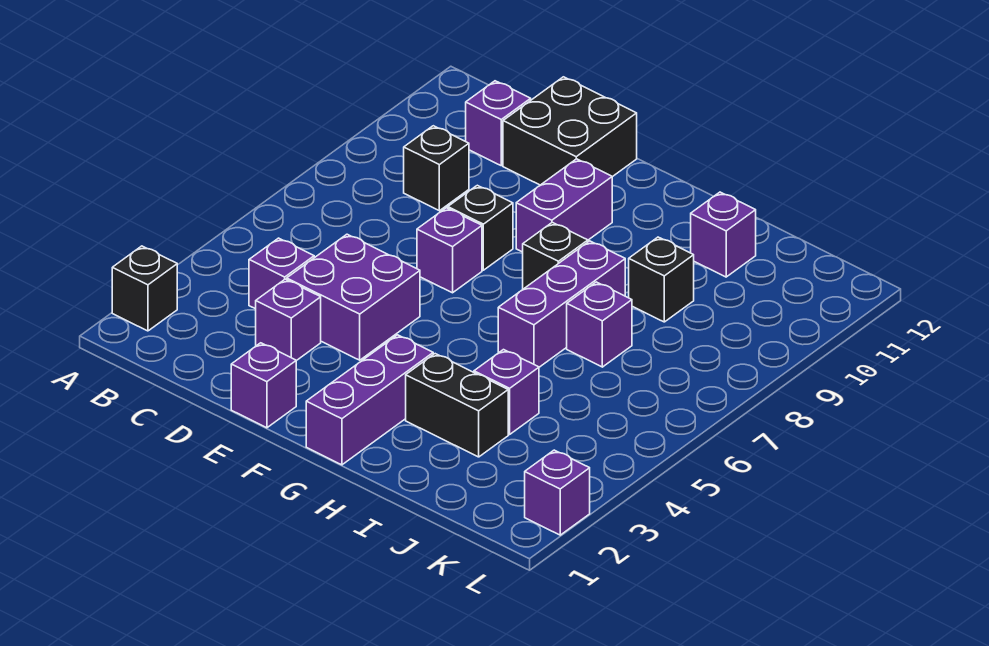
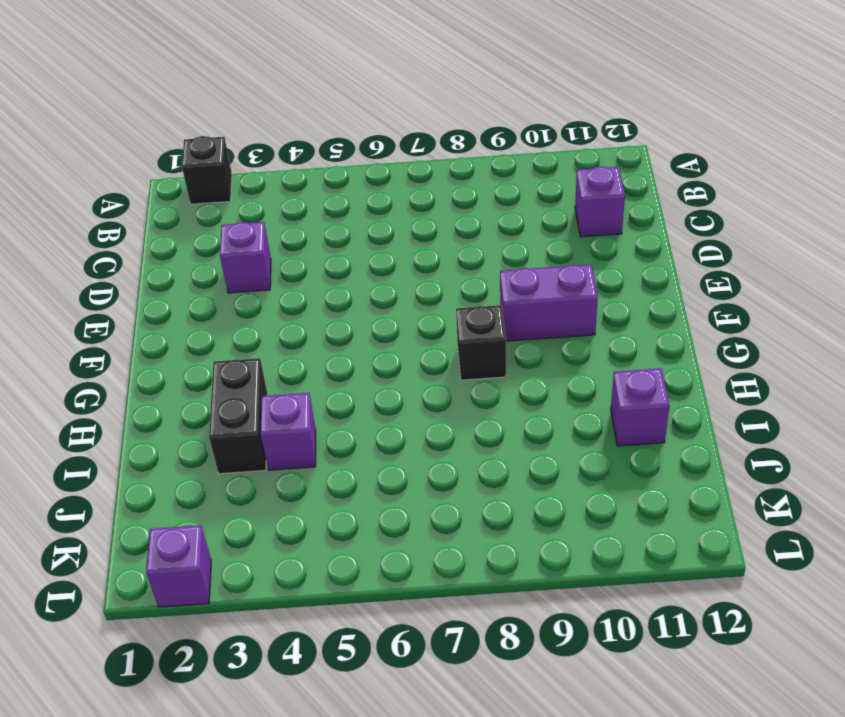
none -> purple 1x1 brick [249,238,314,309]
none -> black 1x1 brick [404,126,469,211]
none -> purple 2x2 brick [287,234,420,360]

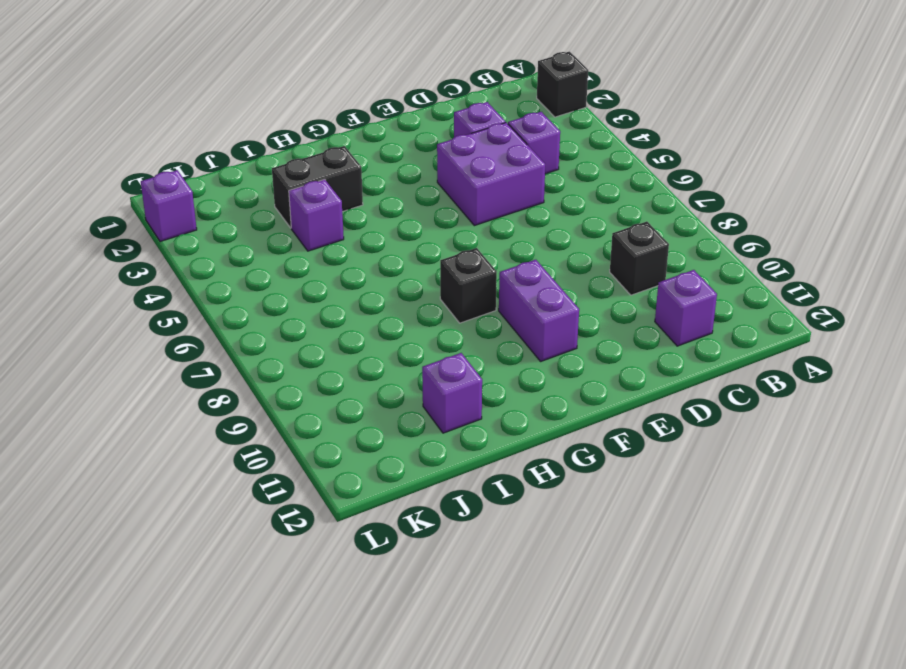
none -> black 2x2 brick [503,77,637,185]
none -> purple 1x1 brick [231,343,296,428]
none -> purple 1x1 brick [417,208,482,293]

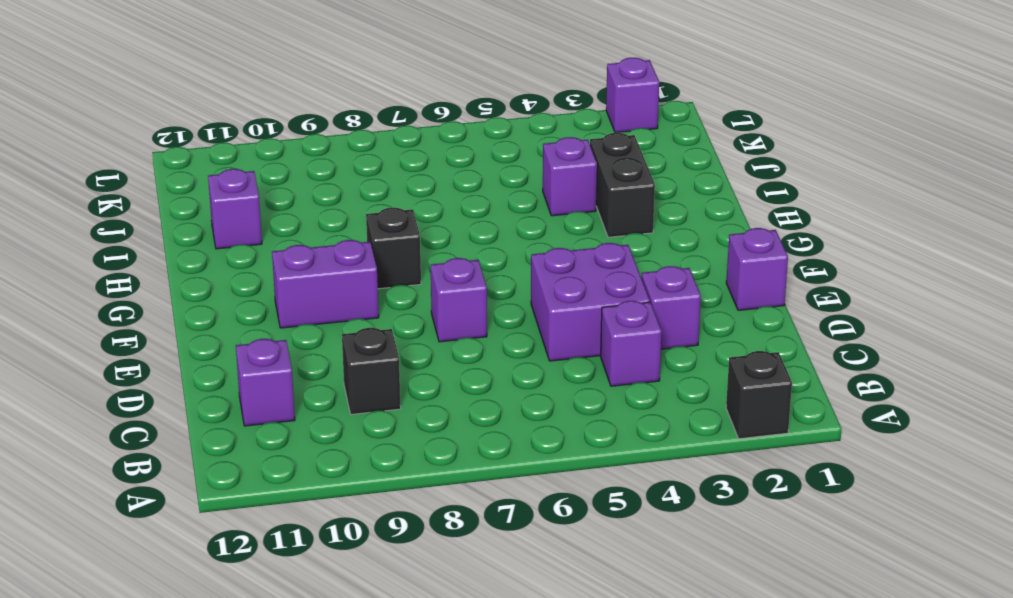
none -> black 2x2 brick [503,77,637,185]
none -> black 1x1 brick [448,185,513,270]
none -> purple 1x3 brick [306,335,433,465]

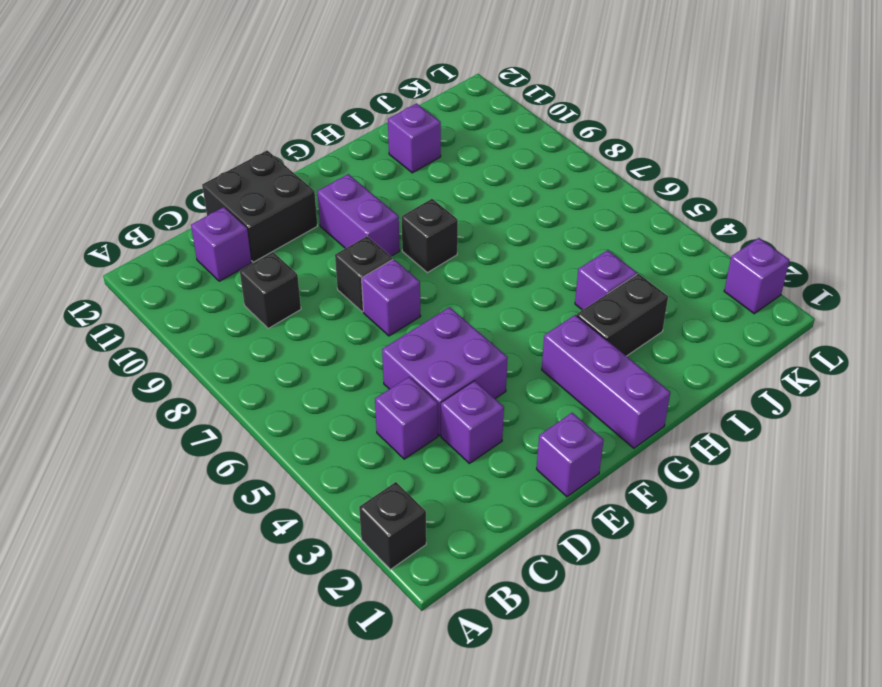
none -> purple 1x3 brick [498,241,625,367]
none -> purple 1x1 brick [567,282,632,367]
none -> black 1x1 brick [629,237,694,322]

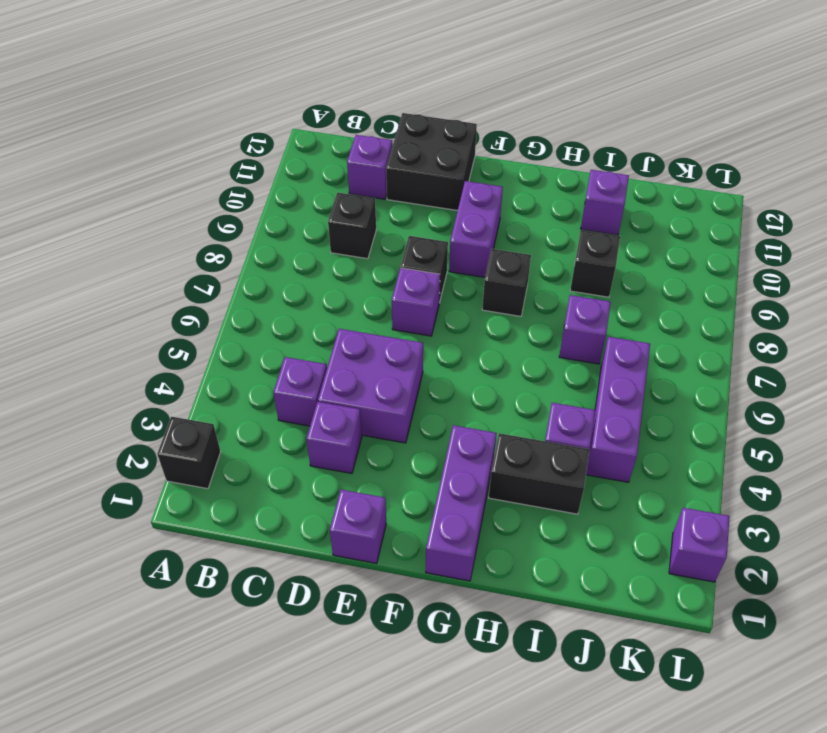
purple 1x3 brick [586,337,650,482] -> purple 1x3 brick moved to [498,241,625,367]

